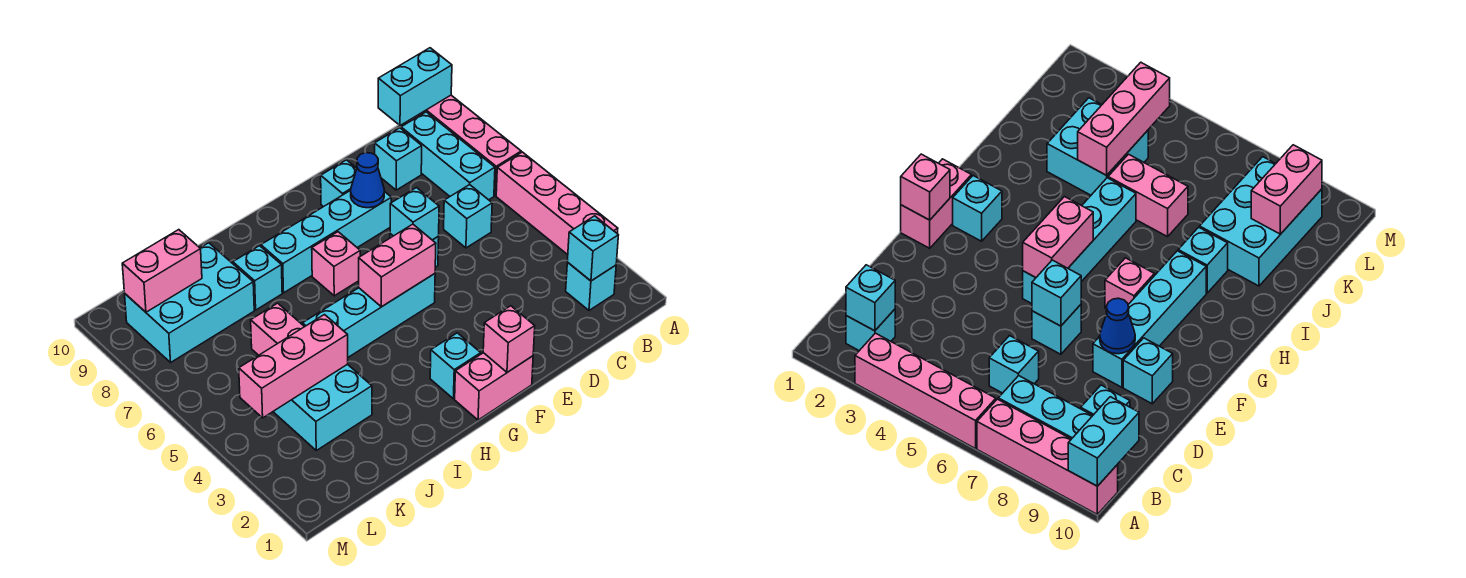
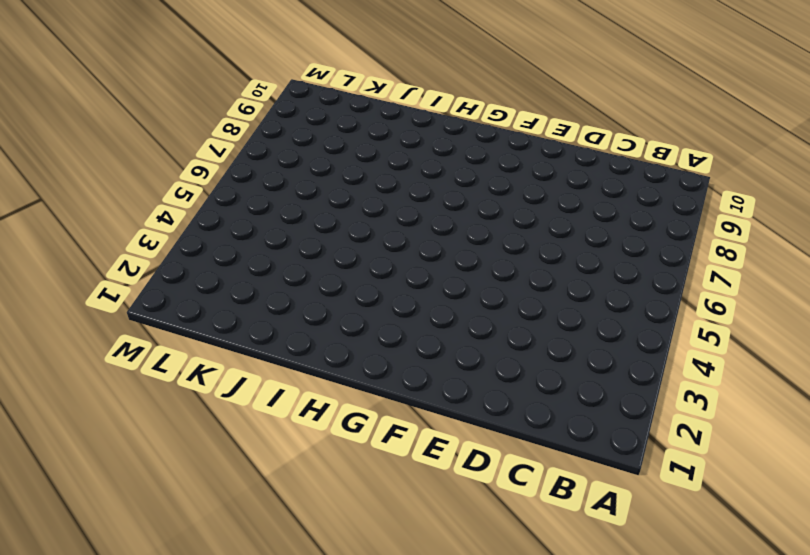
none -> pink 1x4 brick [496,152,618,255]
none -> pink 1x4 brick [405,95,521,196]
none -> cyan 1x1 brick [566,262,616,310]

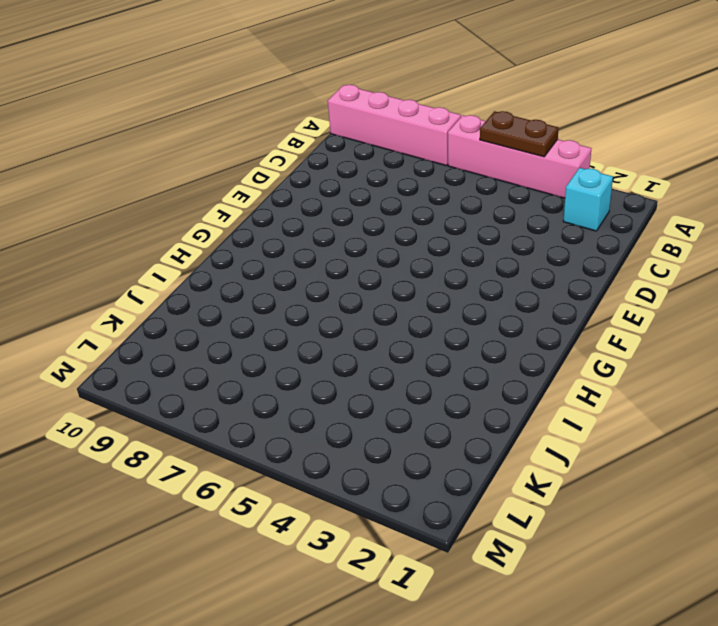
brown 1x2 plate [480,111,558,157] -> none
none -> cyan 1x3 brick [401,112,495,200]
none -> cyan 1x1 brick [444,185,492,248]
none -> cyan 1x1 brick [375,128,422,190]

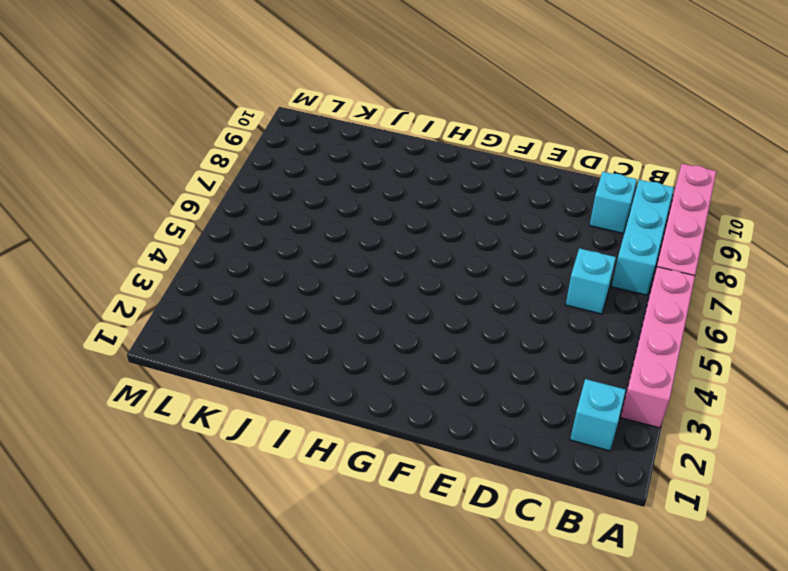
none -> cyan 1x1 brick [1032,305,1081,354]
none -> cyan 1x4 brick [261,190,391,293]
none -> cyan 1x1 brick [321,160,357,207]

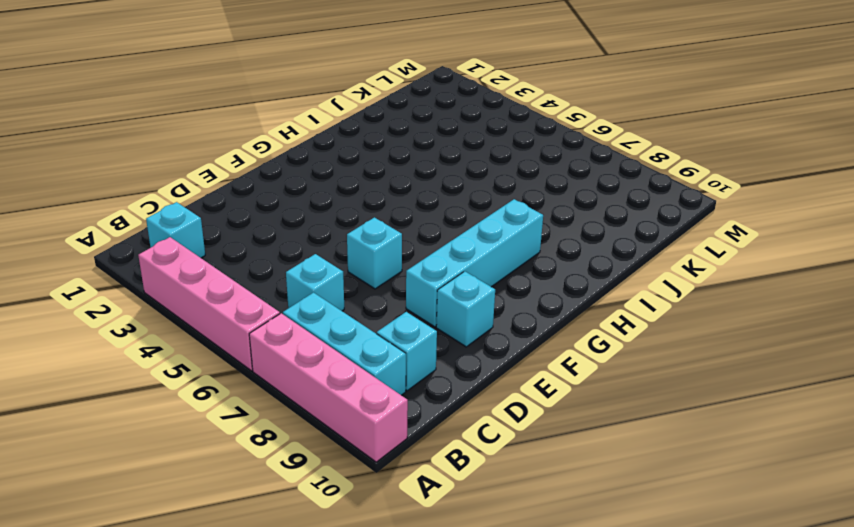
none -> pink 1x2 brick [455,353,533,420]
none -> cyan 1x4 brick [303,274,435,357]
none -> cyan 1x1 brick [430,333,481,399]

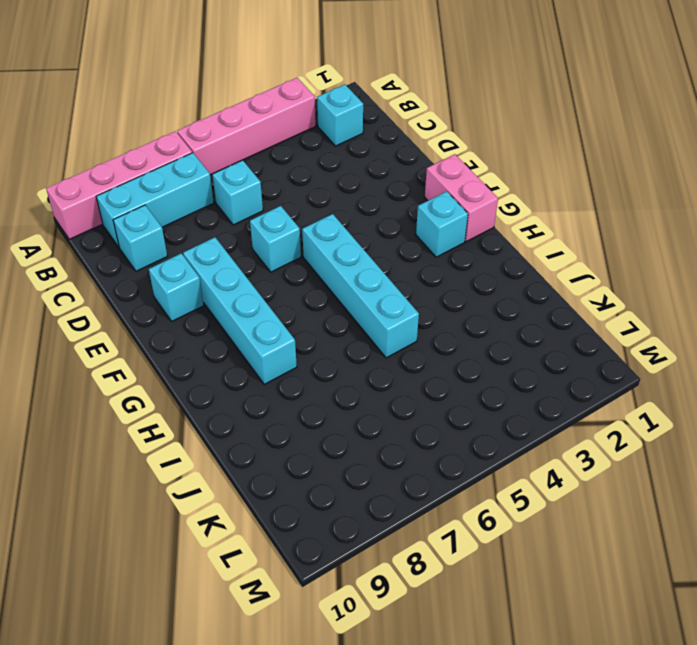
none -> pink 1x1 brick [312,232,360,296]
none -> cyan 1x1 brick [233,246,282,310]
none -> cyan 2x2 brick [273,364,372,450]

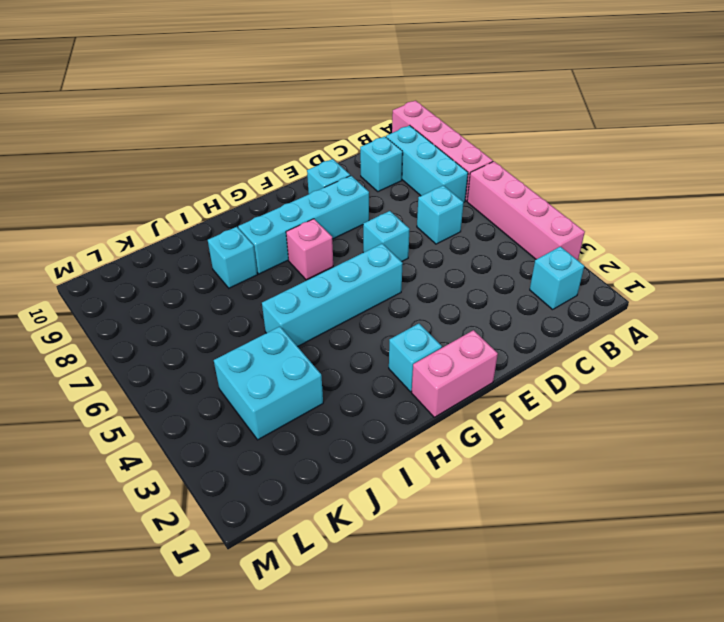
none -> pink 1x2 brick [251,303,304,355]
none -> cyan 2x3 brick [125,243,254,362]
none -> cyan 1x2 brick [378,48,452,125]

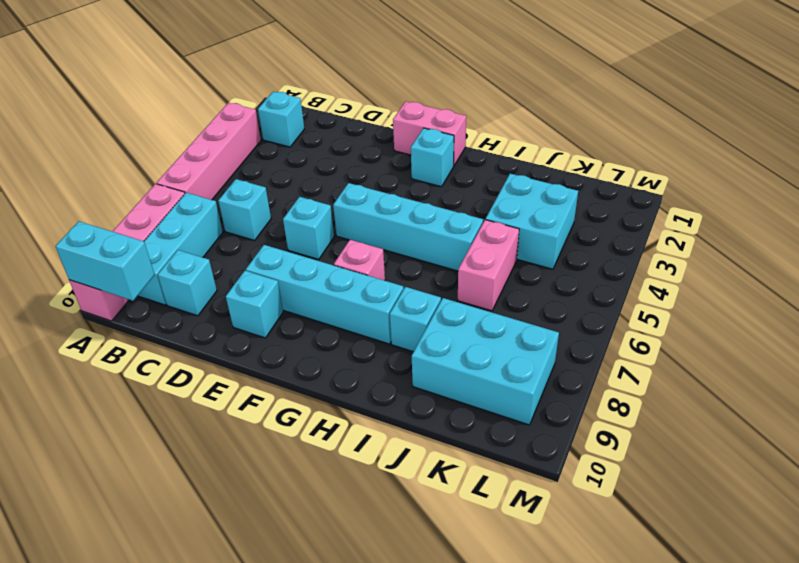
none -> cyan 1x1 brick [567,216,618,281]
none -> cyan 1x1 brick [390,188,439,240]
none -> blue 1x1 cone [351,153,384,208]

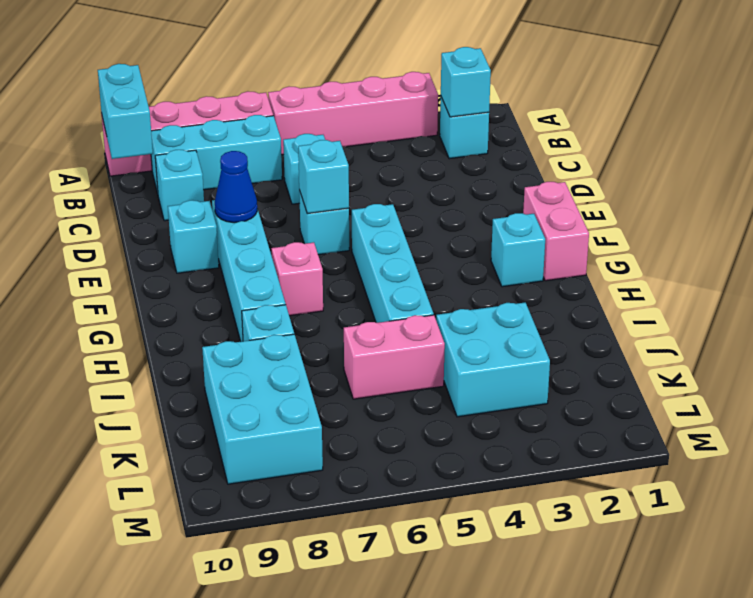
none -> pink 1x1 brick [483,306,535,372]
none -> pink 1x2 brick [359,224,436,307]
none -> pink 1x3 brick [239,315,348,418]

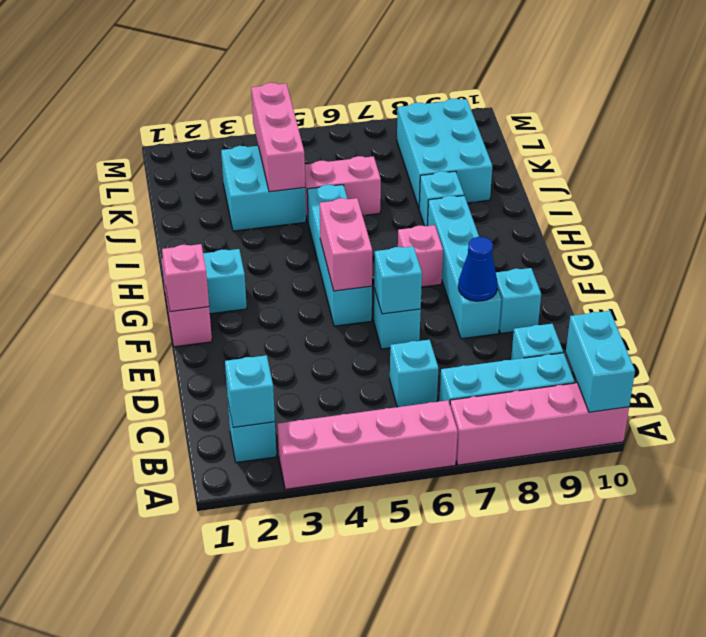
none -> pink 1x2 brick [122,230,202,312]

